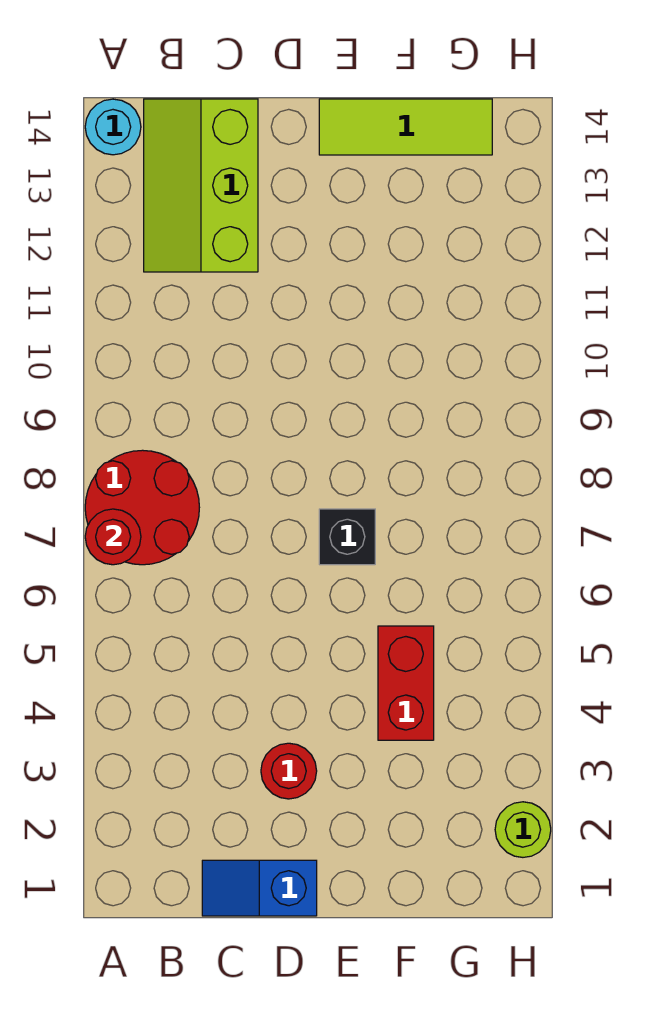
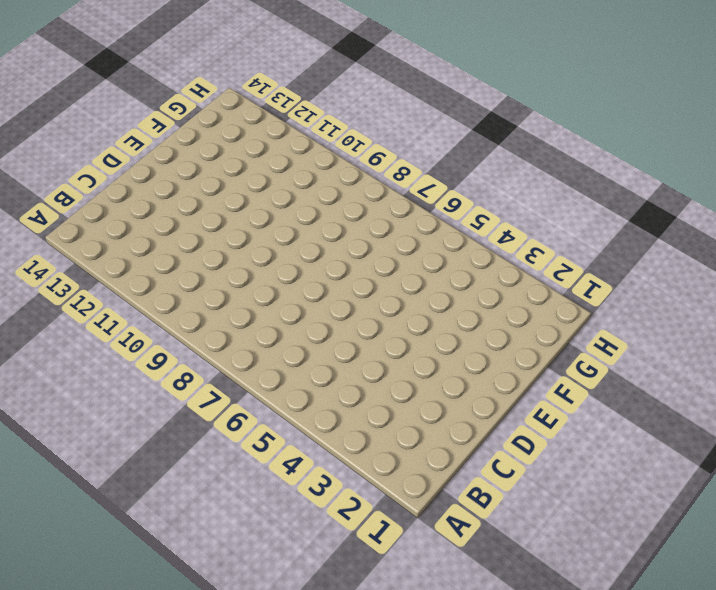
none -> red 2x2 round brick [85,450,199,565]
none -> cyan 1x1 round brick [85,99,141,155]

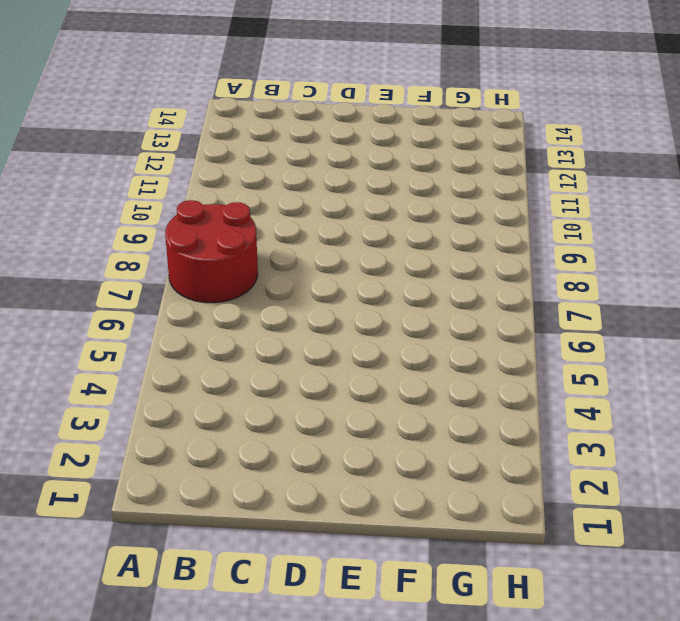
none -> cyan 1x1 round brick [85,99,141,155]
none -> lime 2x3 slope [144,99,258,272]

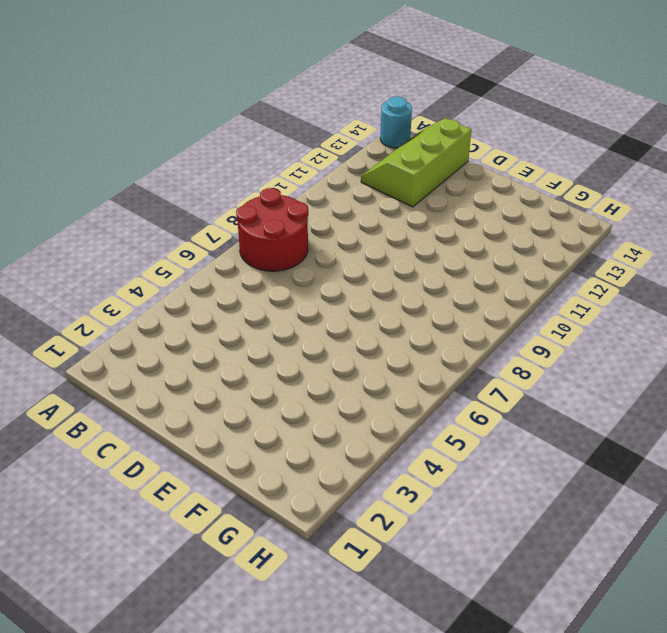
none -> blue 1x2 slope [202,860,317,916]
none -> red 1x1 round brick [261,743,317,799]

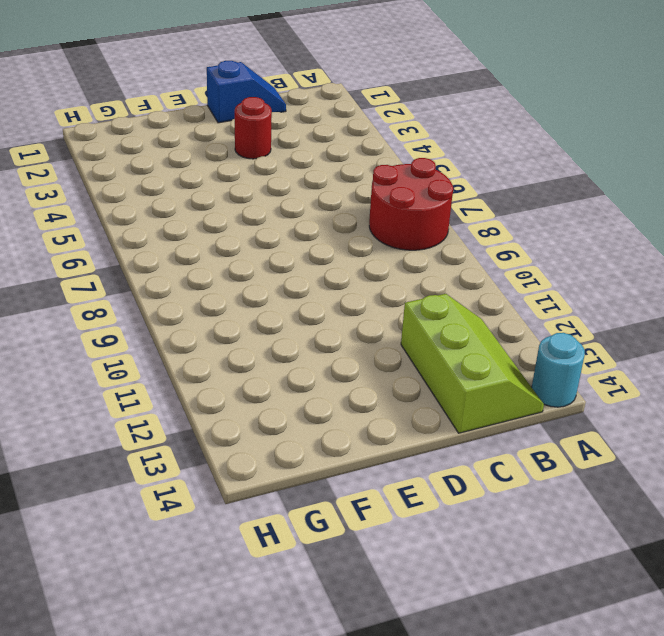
none -> black 1x1 brick [319,509,375,565]
none -> lime 1x3 tile [319,99,492,155]

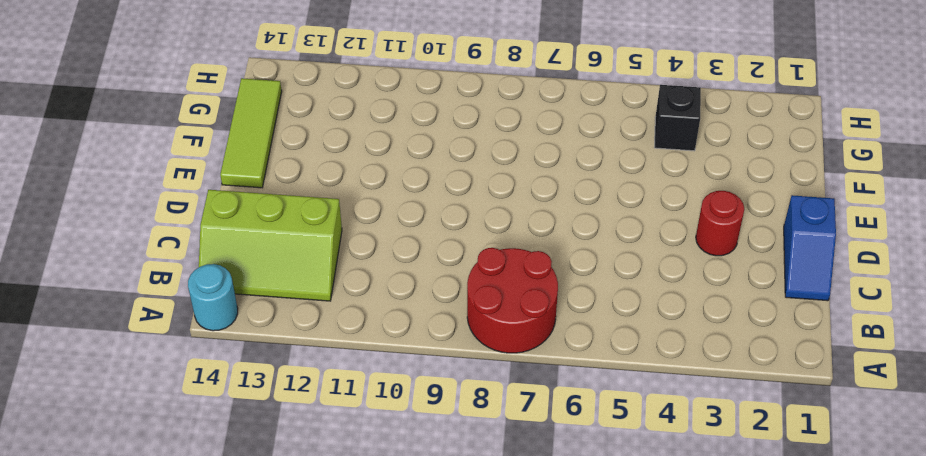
black 1x1 brick [654,85,701,151] -> black 1x1 brick moved to [319,509,375,565]
none -> red 1x2 brick [378,626,434,740]
none -> lime 1x1 round brick [495,802,551,857]

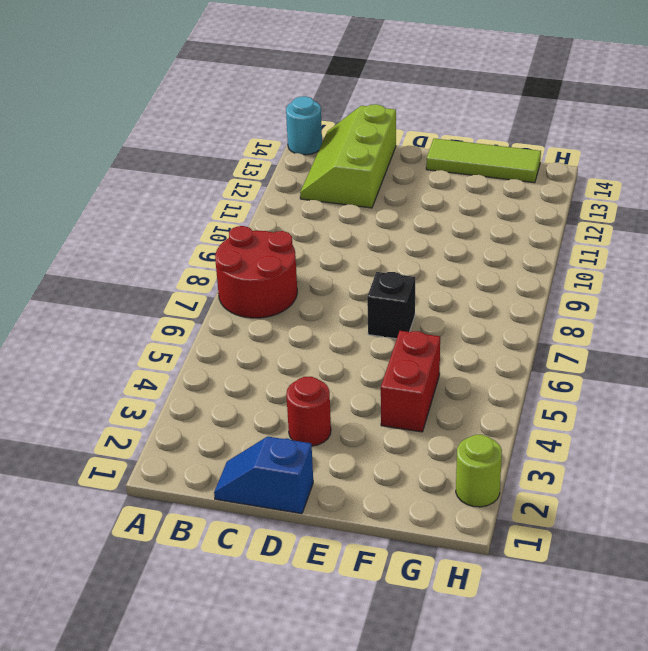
none -> red 1x1 round brick [85,509,141,565]

